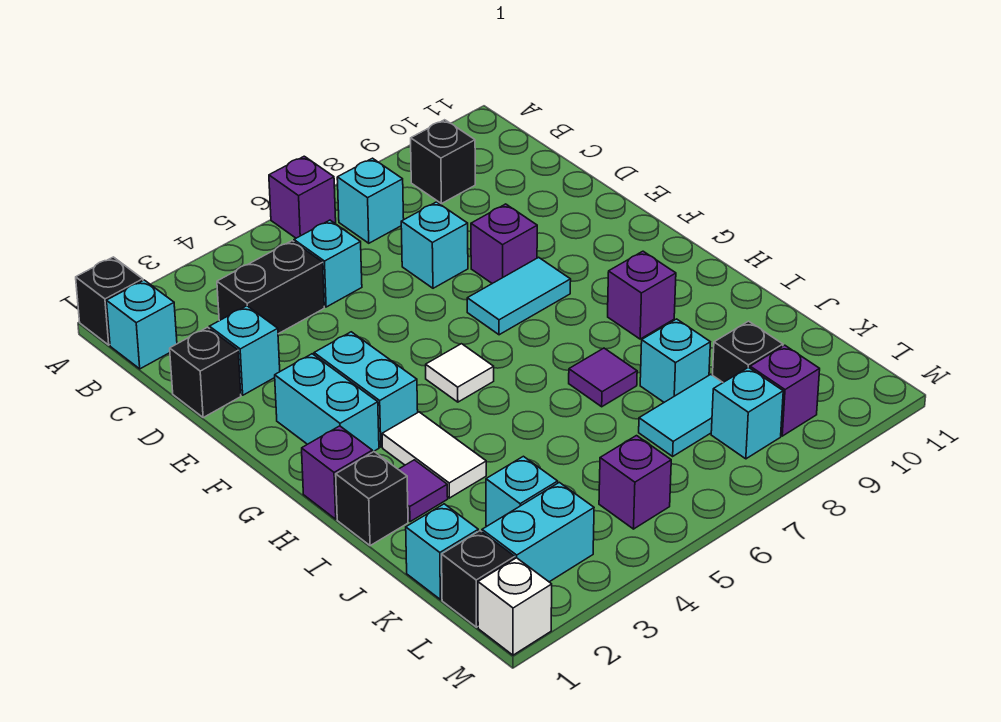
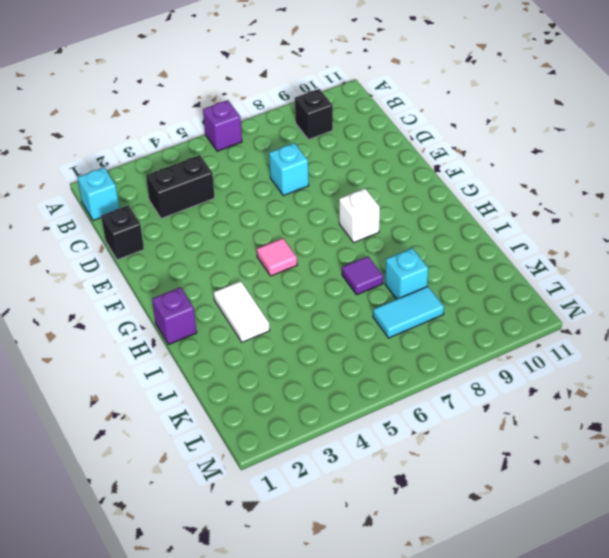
pink 1x1 tile [257,238,297,276] -> white 1x1 tile [426,344,494,402]
white 1x1 brick [339,189,380,242] -> white 1x1 brick moved to [478,558,552,655]
none -> black 1x1 brick [76,257,143,345]
none -> cyan 1x1 brick [337,158,404,243]
none -> cyan 1x1 brick [294,220,362,307]
none -> cyan 1x1 brick [210,306,280,395]

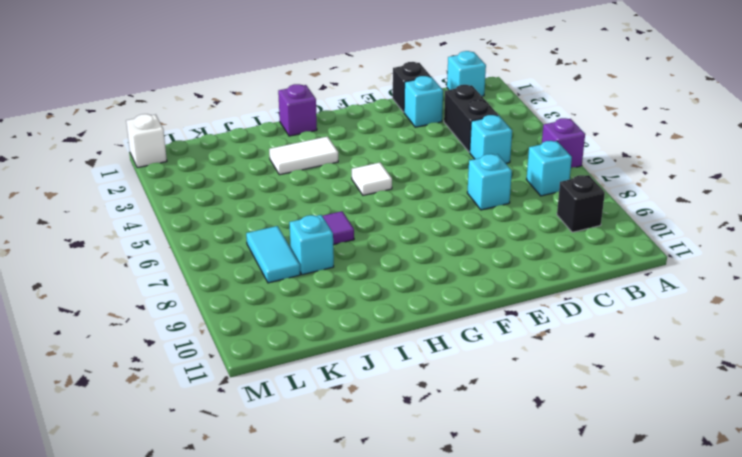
none -> black 1x1 brick [76,257,143,345]
none -> purple 1x1 brick [471,204,537,283]
none -> cyan 1x2 brick [275,354,379,452]
none -> cyan 1x2 brick [314,332,418,447]

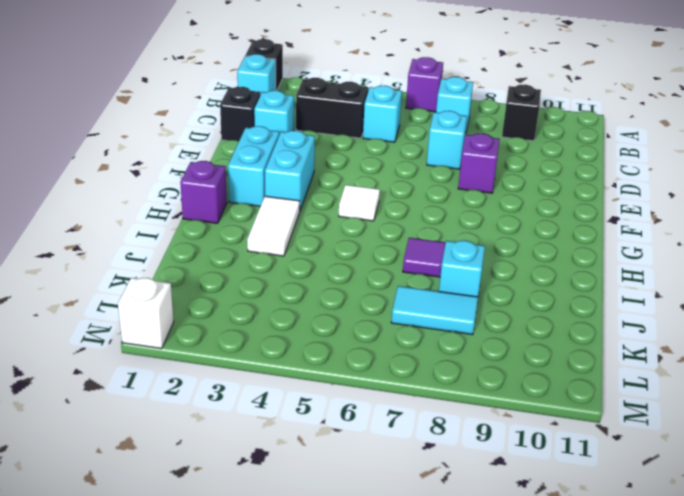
none -> cyan 1x2 tile [467,257,571,335]
none -> purple 1x1 brick [608,251,676,339]
none -> black 1x1 brick [336,452,408,546]
none -> purple 1x1 tile [398,460,448,522]

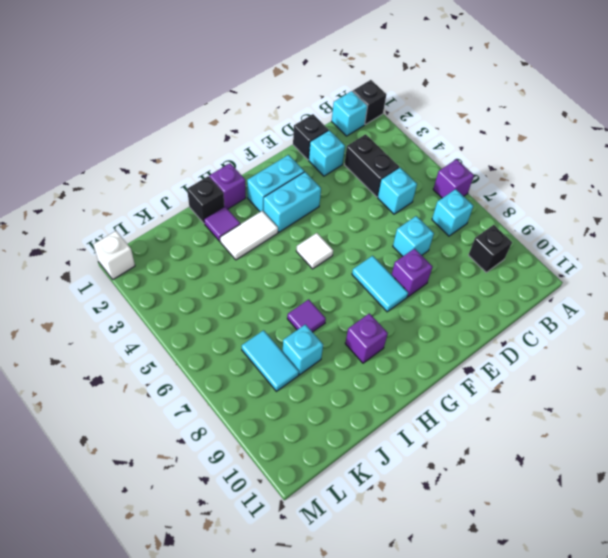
none -> cyan 1x1 brick [406,504,478,600]
none -> cyan 1x1 brick [486,456,558,526]
none -> black 1x1 brick [713,321,783,382]
none -> black 1x1 brick [442,531,515,627]

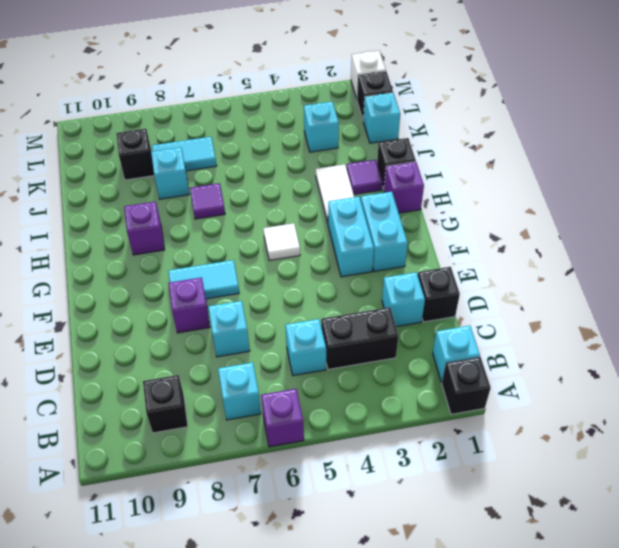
none -> cyan 1x2 brick [482,482,594,582]
none -> purple 1x1 brick [599,436,671,529]
none -> cyan 1x1 brick [711,367,783,459]
none -> purple 1x1 brick [750,345,820,436]

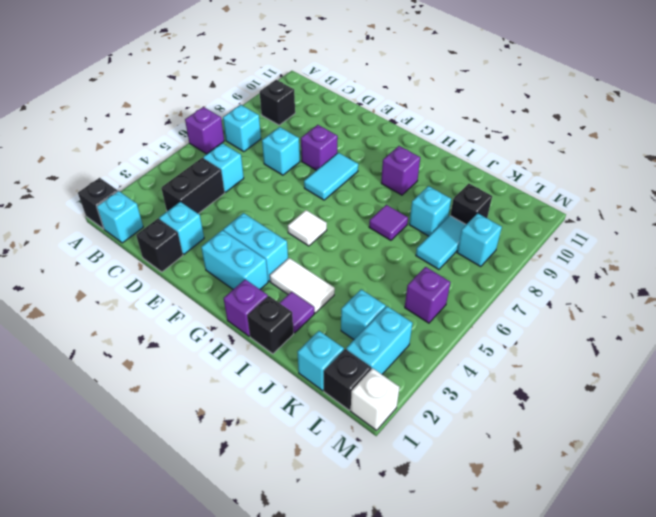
none -> purple 1x1 brick [750,345,820,436]

